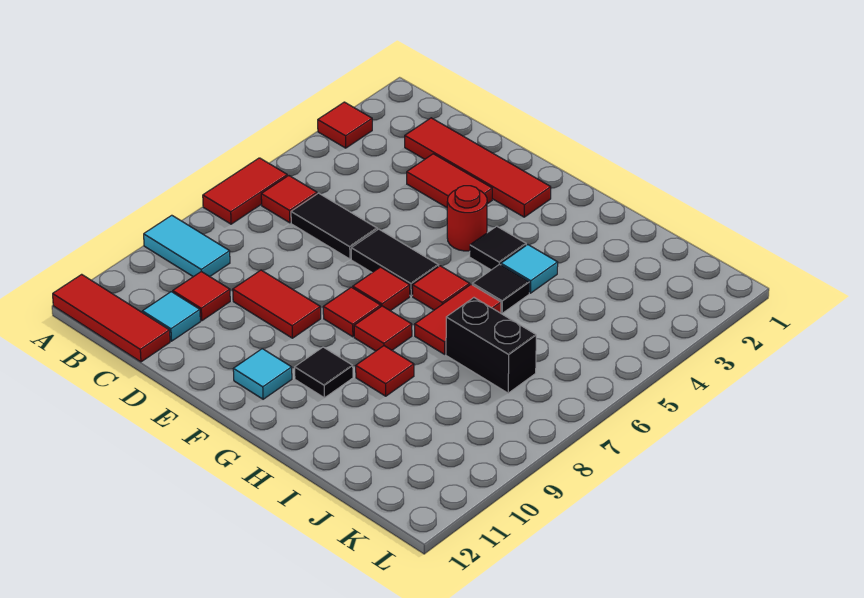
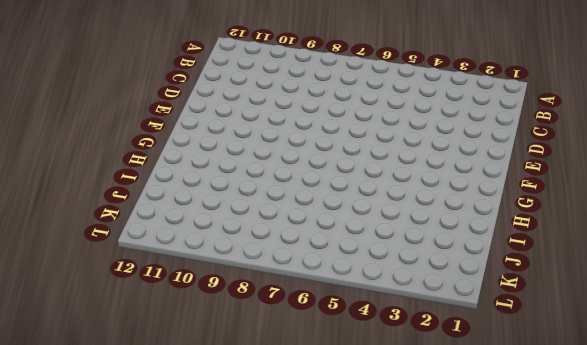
none -> red 1x1 tile [318,102,372,148]
none -> red 1x2 tile [203,158,287,224]
none -> cyan 1x2 tile [144,215,230,277]

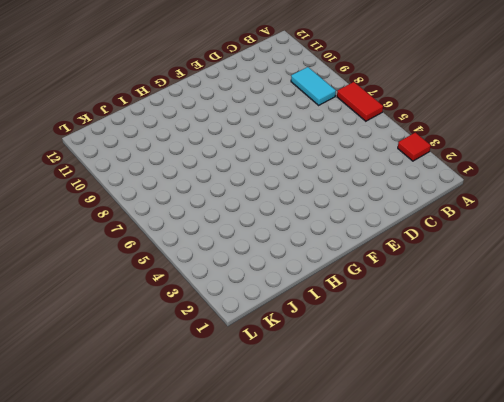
cyan 1x2 tile [291,67,336,105] -> cyan 1x2 tile turned to [144,215,230,277]
none -> red 1x3 tile [53,274,170,362]
none -> red 1x1 tile [261,176,317,223]
none -> red 1x4 tile [405,118,551,217]

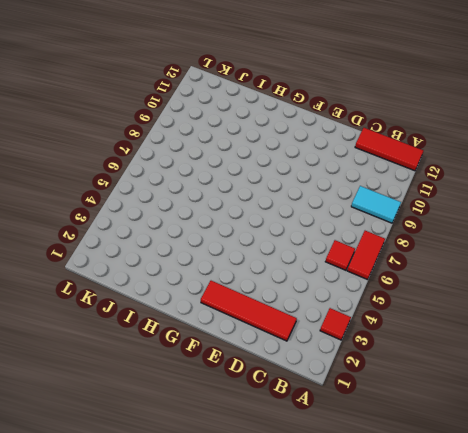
none -> black 1x2 tile [291,193,377,259]
none -> red 1x1 tile [173,272,230,321]
none -> cyan 1x1 tile [142,292,200,341]

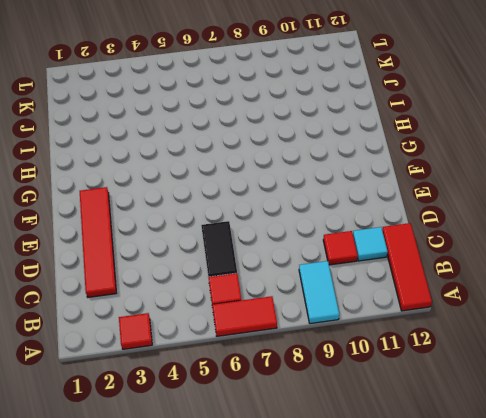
none -> red 1x2 tile [407,154,492,207]
none -> red 1x2 tile [233,270,321,338]
none -> black 1x2 tile [351,229,439,296]

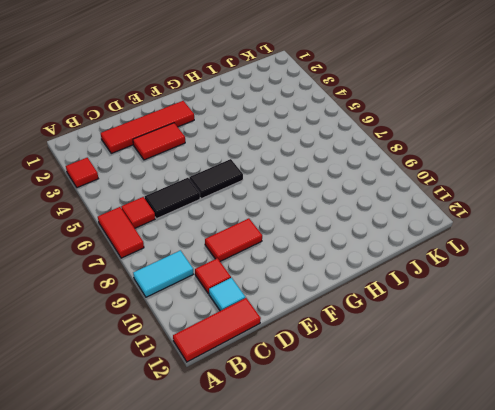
none -> red 1x1 round brick [447,186,487,251]
none -> red 1x1 tile [353,267,410,311]
none -> red 1x1 tile [323,287,381,337]

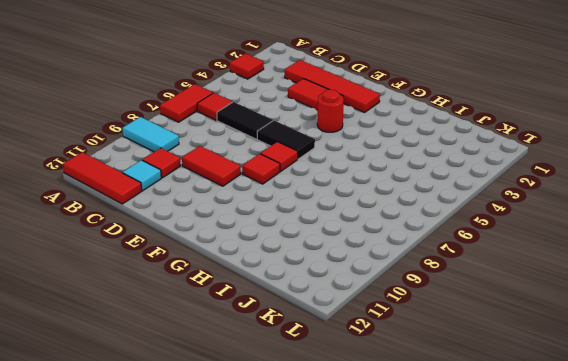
none -> cyan 1x1 tile [233,349,292,399]
none -> black 1x1 tile [470,226,526,270]
none -> red 1x1 tile [413,266,470,310]

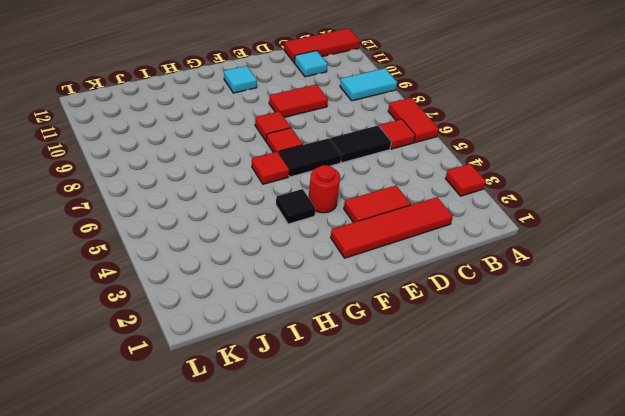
none -> red 1x1 tile [173,272,230,321]
none -> red 1x1 tile [354,306,412,351]
none -> black 1x1 tile [295,347,353,398]

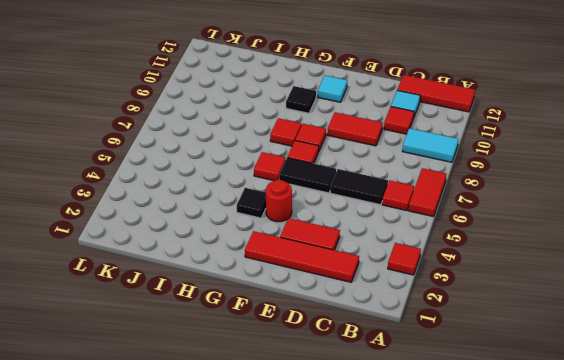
none -> cyan 1x1 tile [501,245,558,293]
none -> black 1x1 tile [472,264,529,313]
none -> red 1x2 tile [415,284,501,354]

